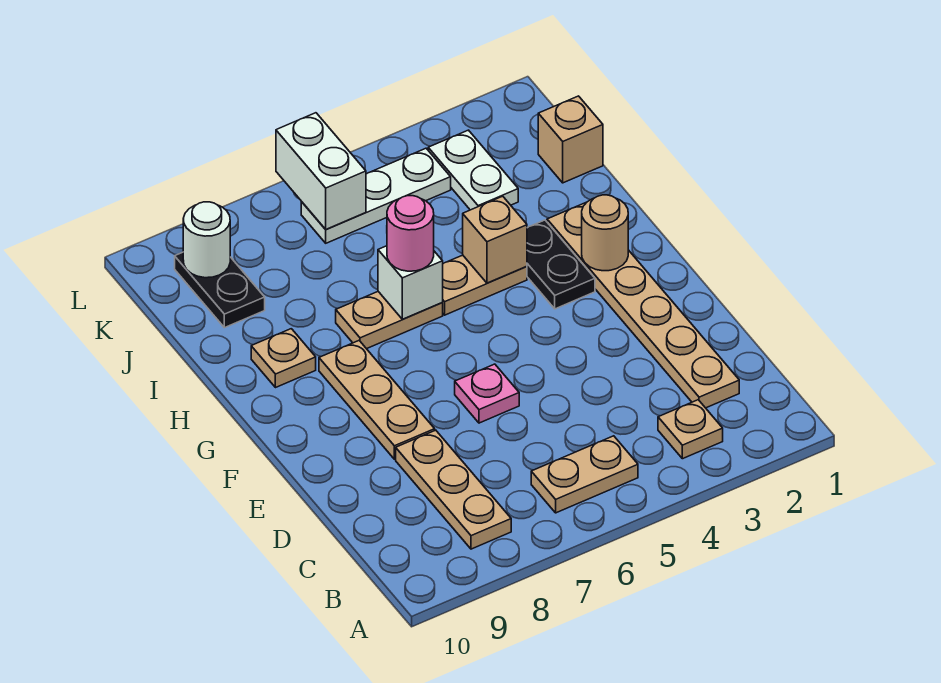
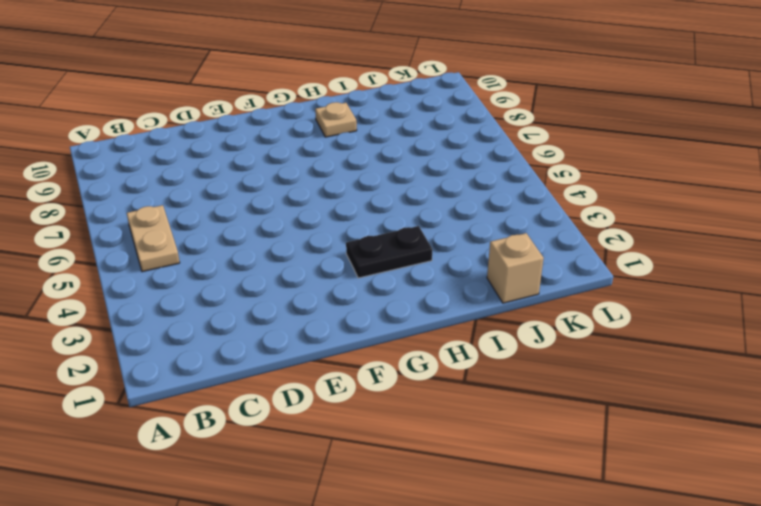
none -> tan 1x1 plate [658,400,723,459]
none -> tan 1x3 plate [396,430,511,549]
none -> tan 1x6 plate [547,202,739,408]

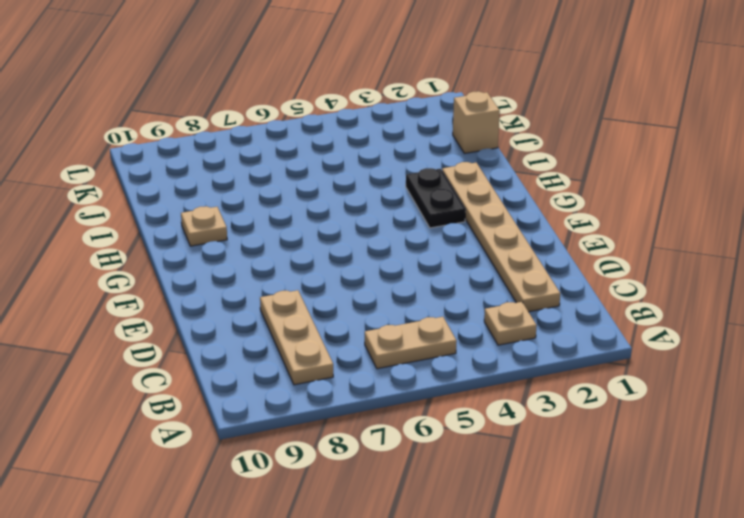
none -> pink 1x1 plate [455,364,519,423]
none -> tan 1x3 plate [319,341,435,459]
none -> tan 1x2 plate [442,255,527,315]

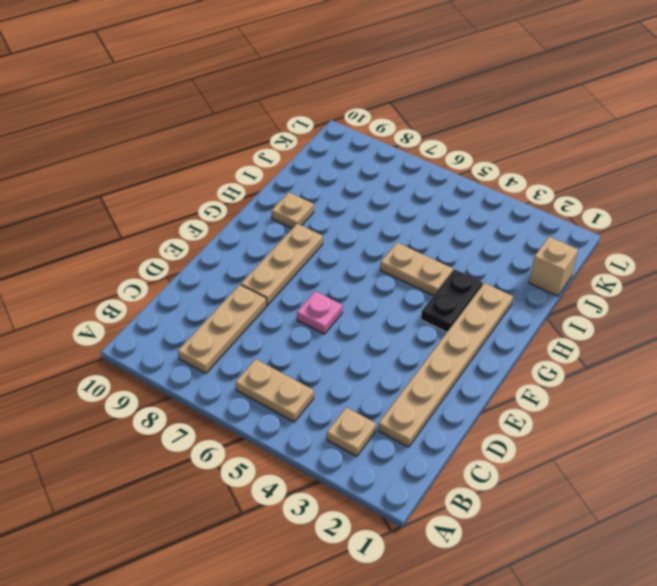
none -> tan 1x2 plate [336,292,443,349]
none -> white 1x2 plate [428,130,518,210]
none -> black 1x2 plate [175,252,265,328]

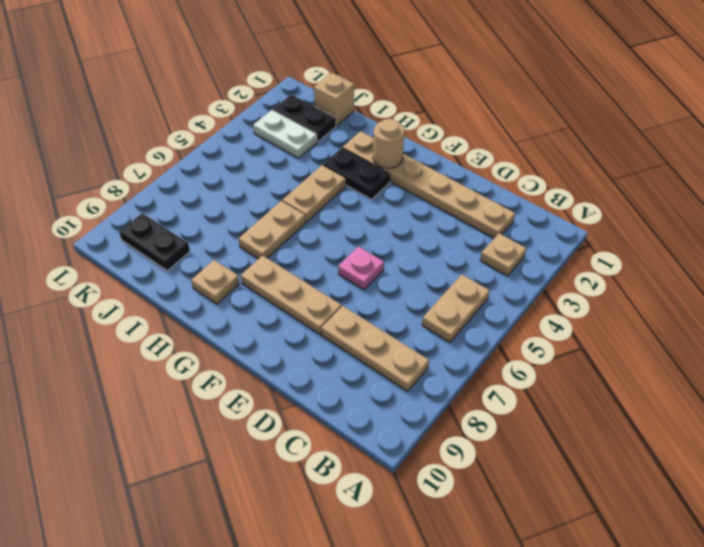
black 1x2 plate [273,95,336,142] -> none
none -> white 1x3 plate [301,148,451,243]
none -> tan 1x1 brick [463,196,527,283]
none -> white 1x1 brick [378,246,443,319]

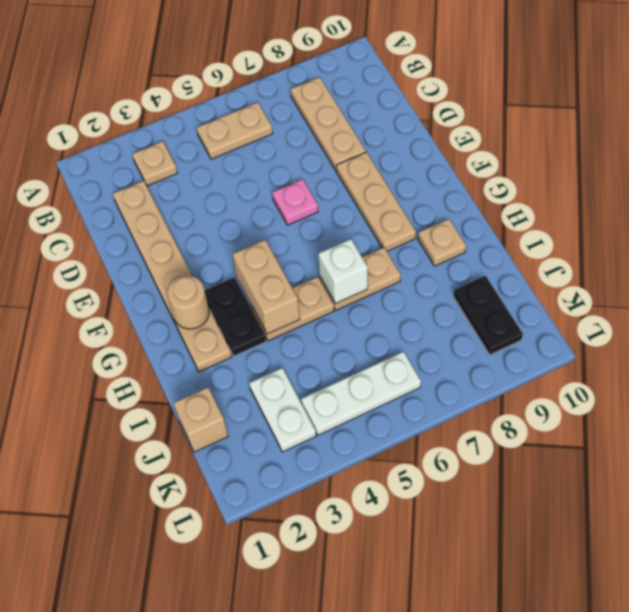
tan 1x2 brick [233,240,300,334] -> tan 1x1 brick [463,196,527,283]
none -> white 1x2 brick [276,113,366,229]
none -> white 1x1 round brick [183,202,230,278]
none -> pink 1x1 round brick [387,196,434,271]

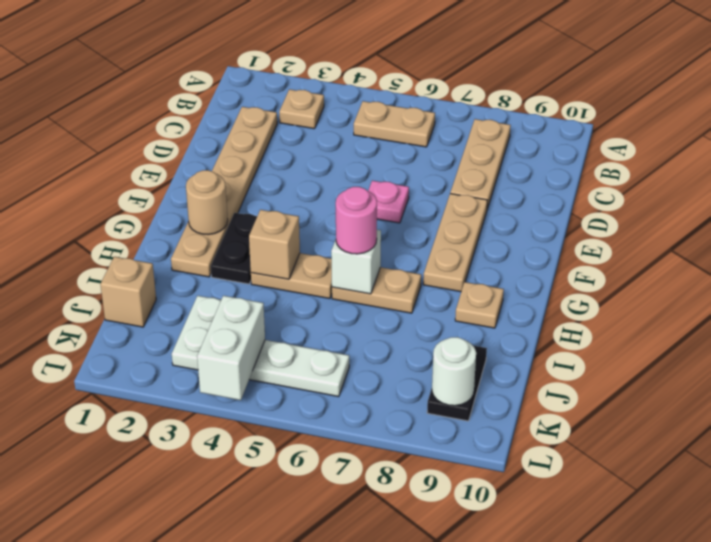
white 1x2 brick [197,296,265,400] -> white 1x2 brick moved to [276,113,366,229]

